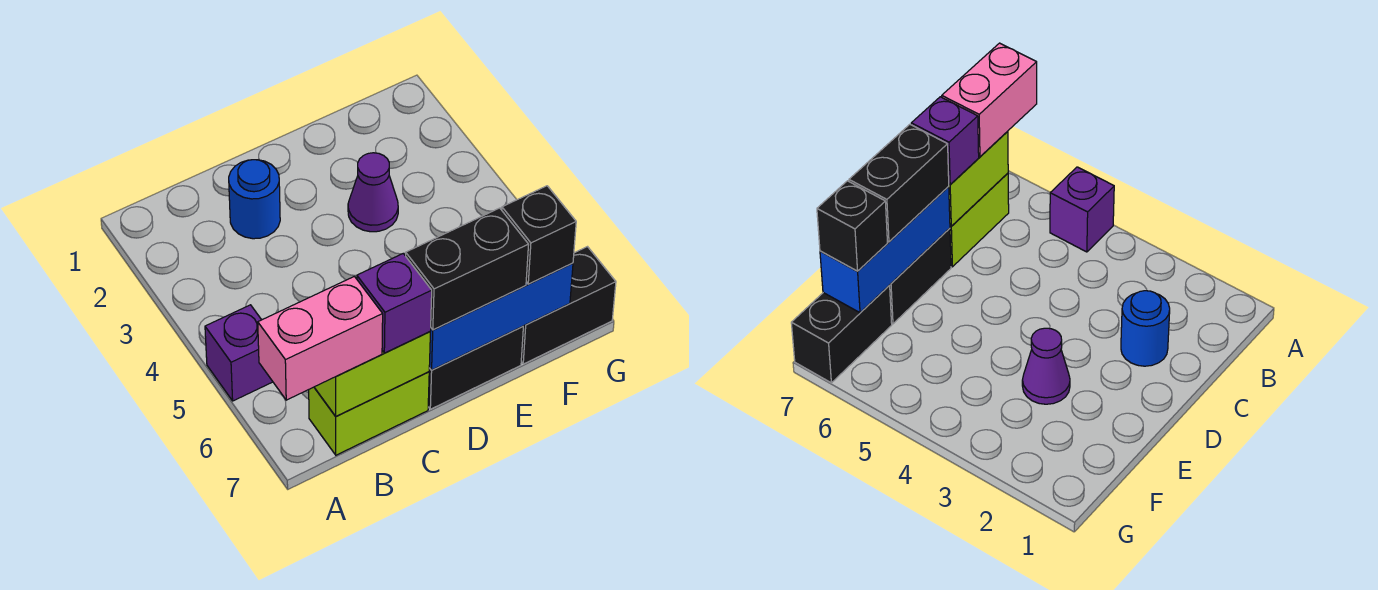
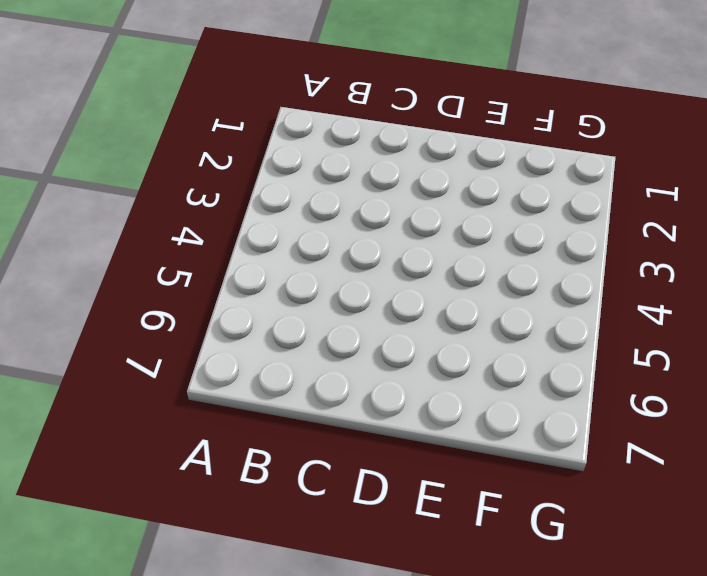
none -> purple 1x1 brick [205,305,273,401]
none -> lime 1x2 brick [309,372,429,455]
none -> blue 1x1 round brick [229,160,280,239]

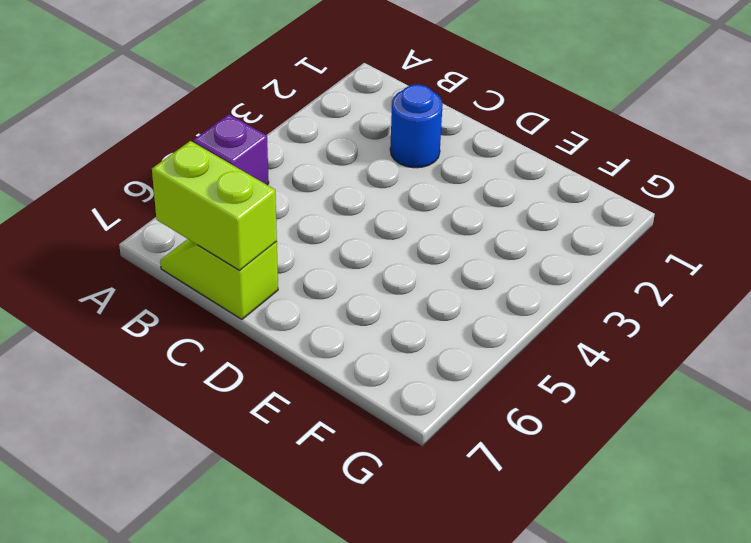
lime 1x2 slope [160,239,278,319] -> lime 1x2 brick [309,372,429,455]
none -> black 1x2 brick [428,327,523,409]
none -> purple 1x1 cone [348,153,398,232]
none -> black 1x2 brick [521,247,616,364]

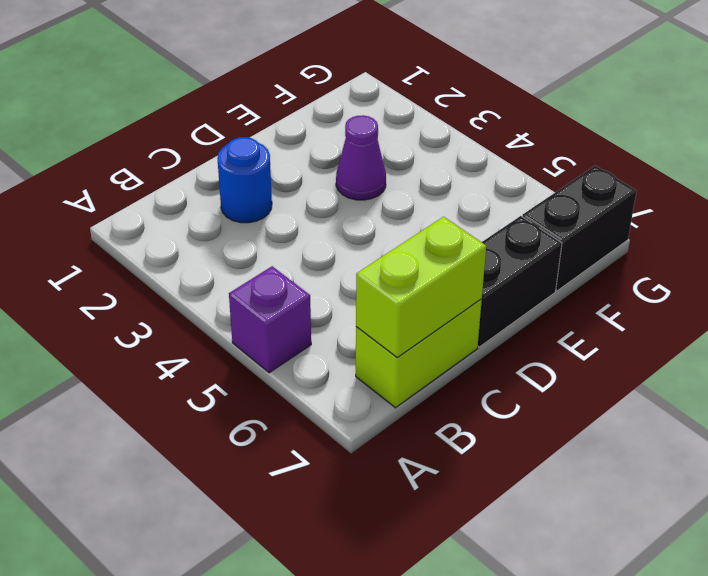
none -> blue 1x3 brick [429,263,573,370]
none -> pink 1x2 brick [258,276,383,400]
none -> purple 1x1 brick [357,253,432,353]

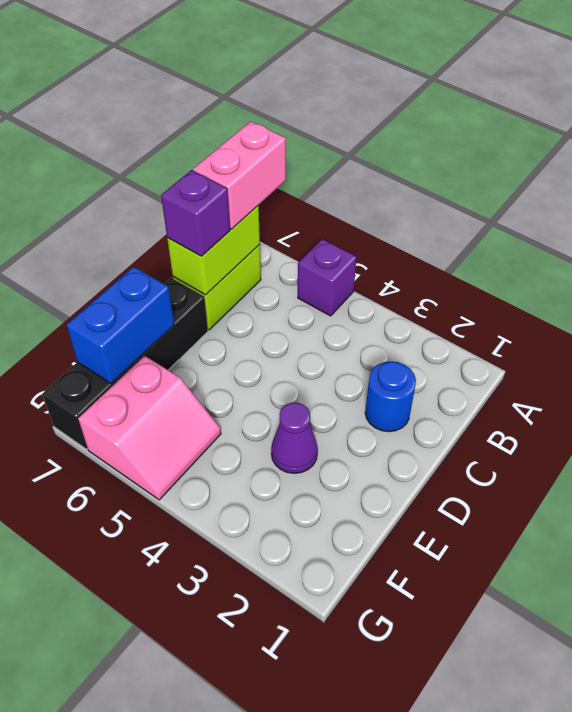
blue 1x2 brick [66,267,174,384] -> blue 1x3 brick [429,263,573,370]
pink 2x2 slope [78,356,221,500] -> none
none -> black 1x2 brick [406,208,529,330]
none -> black 1x1 brick [502,186,576,284]

